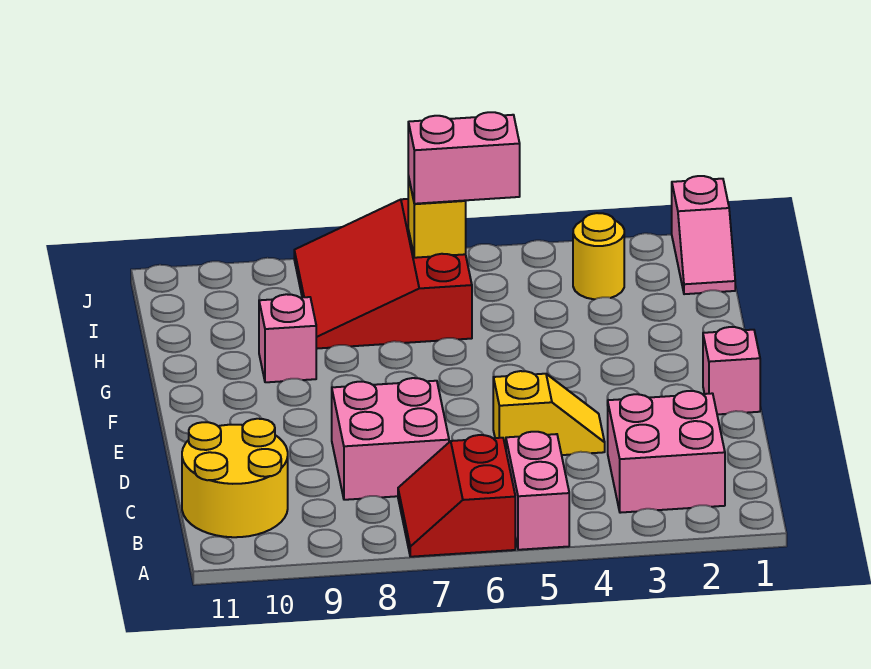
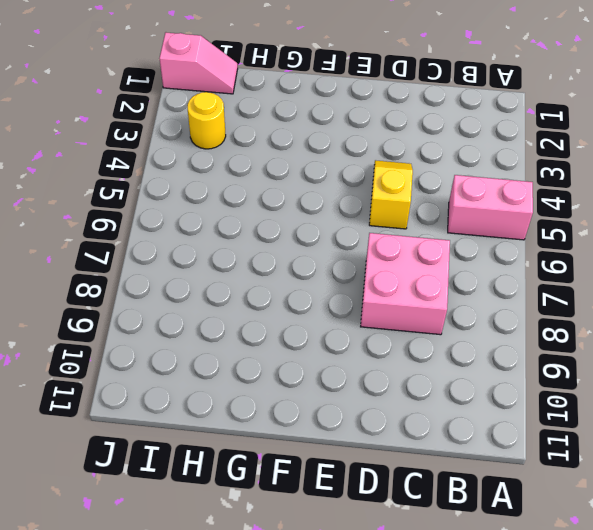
none -> red 2x2 slope [398,435,515,557]
none -> pink 2x2 brick [608,391,725,513]
none -> yellow 2x2 round brick [182,419,288,537]

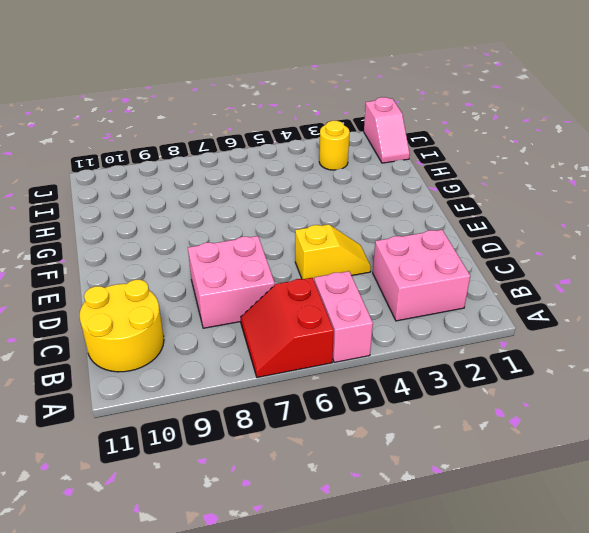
none -> pink 1x1 brick [703,327,760,414]
none -> pink 1x1 brick [259,294,316,382]
none -> red 3x3 slope [294,199,472,349]

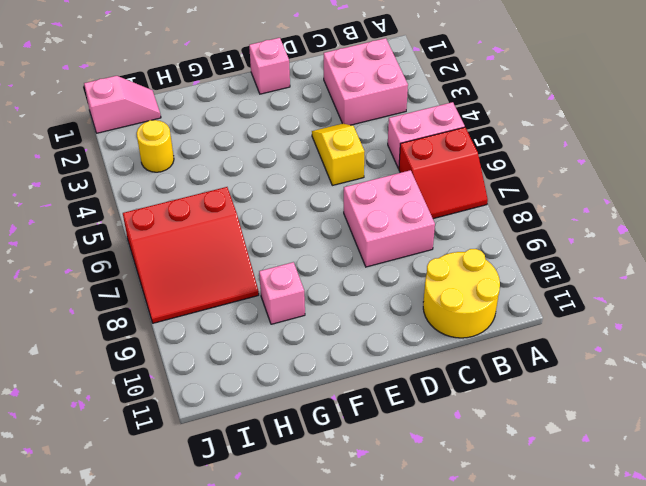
none -> yellow 1x1 brick [408,176,466,258]
none -> pink 1x2 brick [408,112,520,204]

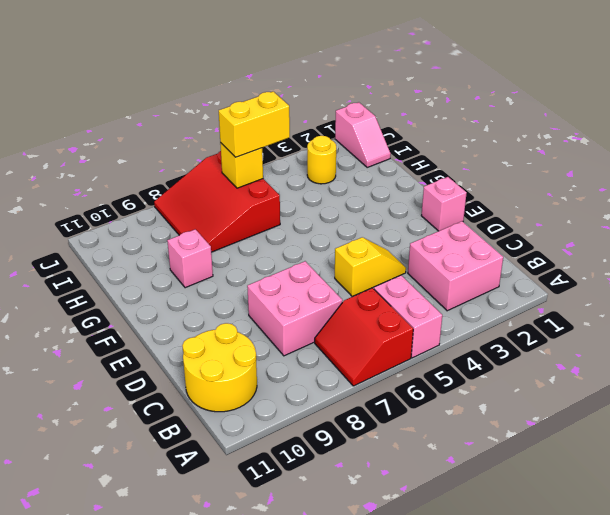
yellow 1x2 brick [219,92,290,157] -> pink 1x2 brick [408,112,520,204]

